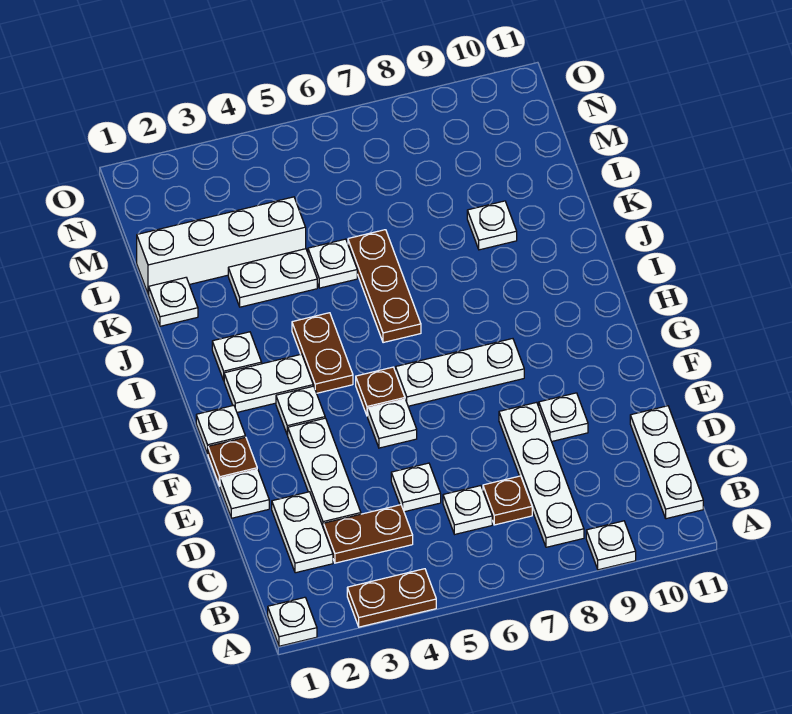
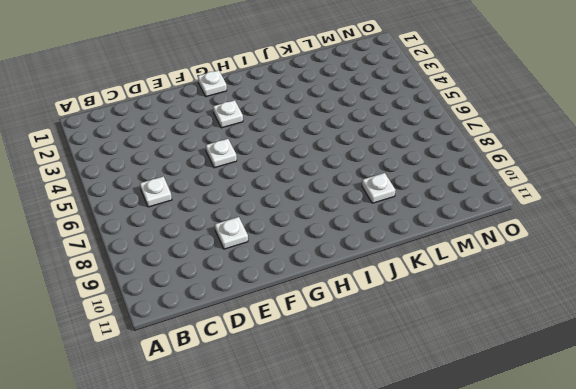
none -> white 1x1 plate [268,597,317,646]
none -> brown 1x2 plate [347,569,436,627]
none -> white 1x1 plate [586,521,636,570]

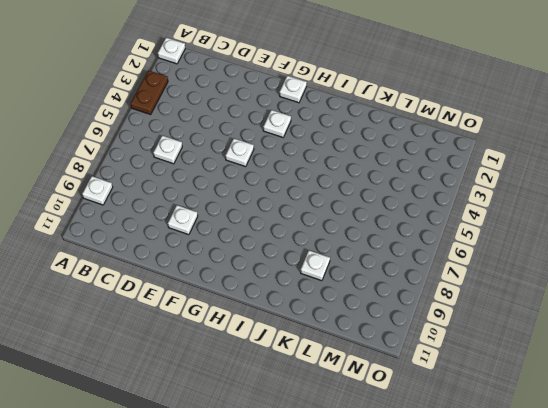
none -> white 1x4 plate [499,402,584,547]
none -> white 1x3 plate [630,406,703,519]
none -> white 1x2 plate [272,492,333,573]

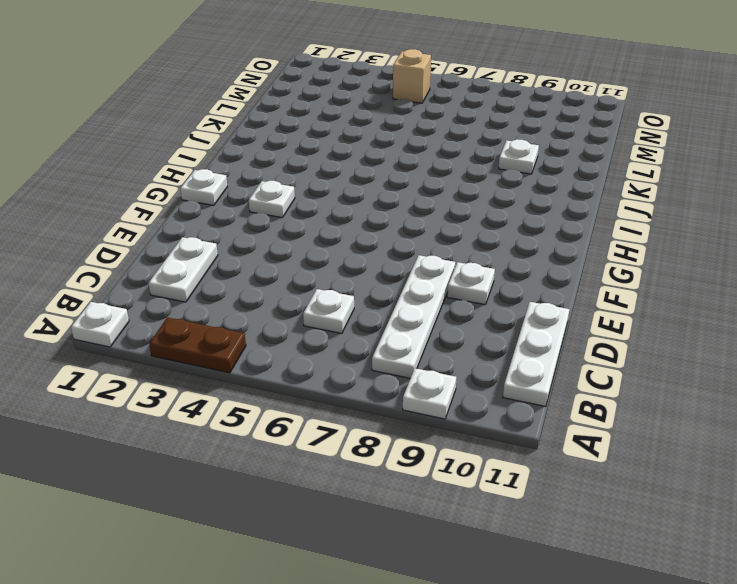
tan 1x1 brick [393,49,431,103] -> none
none -> brown 1x2 plate [324,505,413,563]
none -> brown 1x1 plate [483,476,532,525]
none -> white 1x3 plate [288,418,361,528]

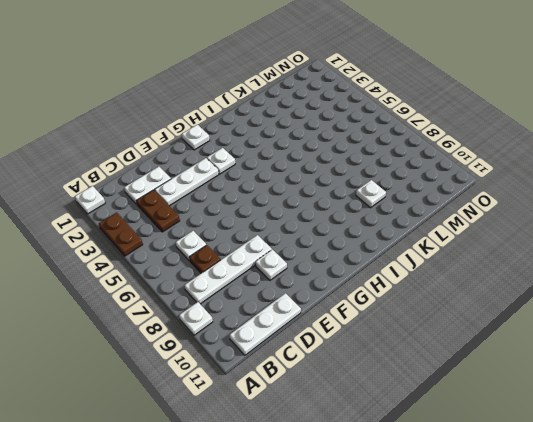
none -> white 1x1 plate [391,463,441,512]
none -> white 1x1 plate [220,469,269,518]
none -> brown 1x1 plate [208,437,257,486]

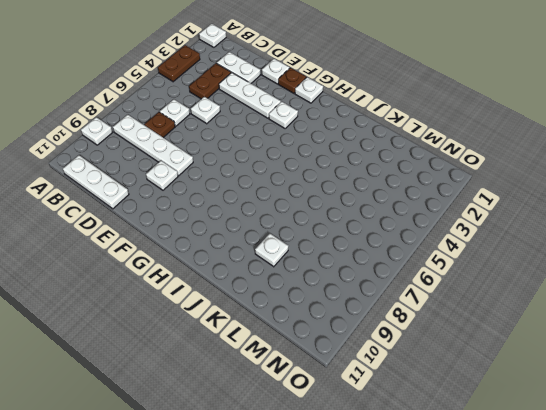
none -> white 1x1 plate [368,399,417,448]
none -> brown 1x1 plate [356,367,405,416]
none -> white 1x3 plate [395,339,524,406]

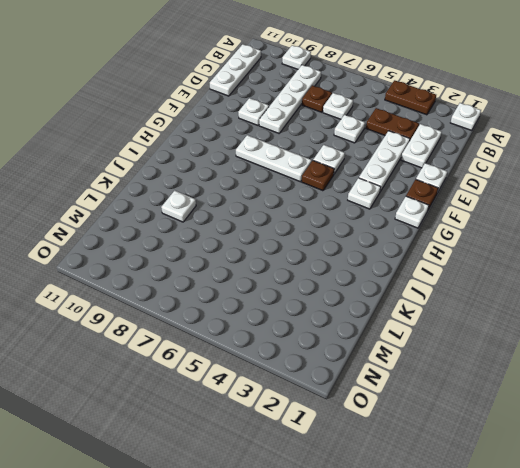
none -> white 1x2 plate [224,354,313,412]
none -> brown 1x2 plate [292,313,353,393]
none -> white 1x1 plate [212,332,262,380]

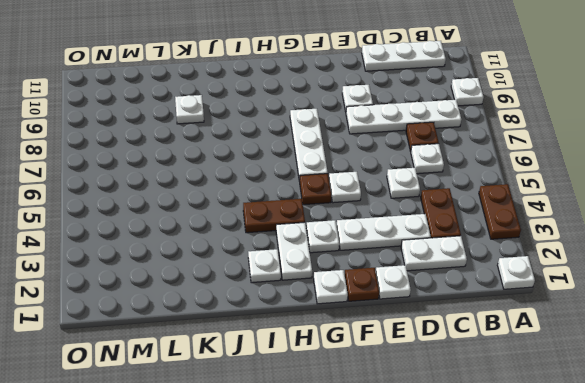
none -> brown 1x3 plate [348,230,421,343]
none -> white 1x1 plate [149,278,198,326]
none -> white 1x2 plate [228,249,317,307]

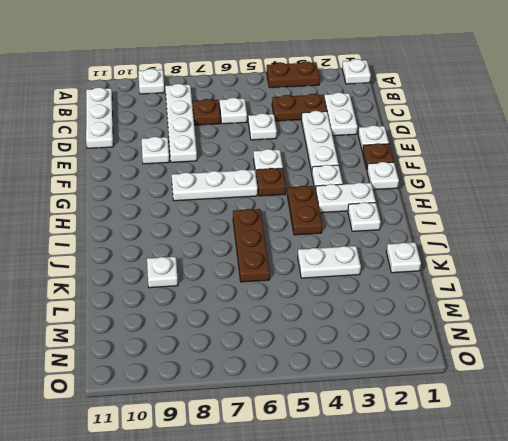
none -> white 1x1 plate [308,239,357,288]
none -> white 1x4 brick [137,197,306,294]

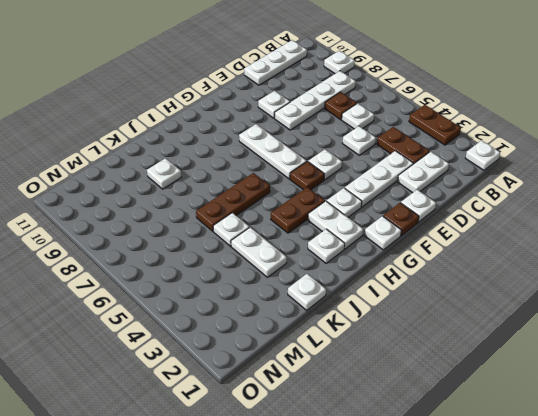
none -> white 1x4 brick [137,197,306,294]

